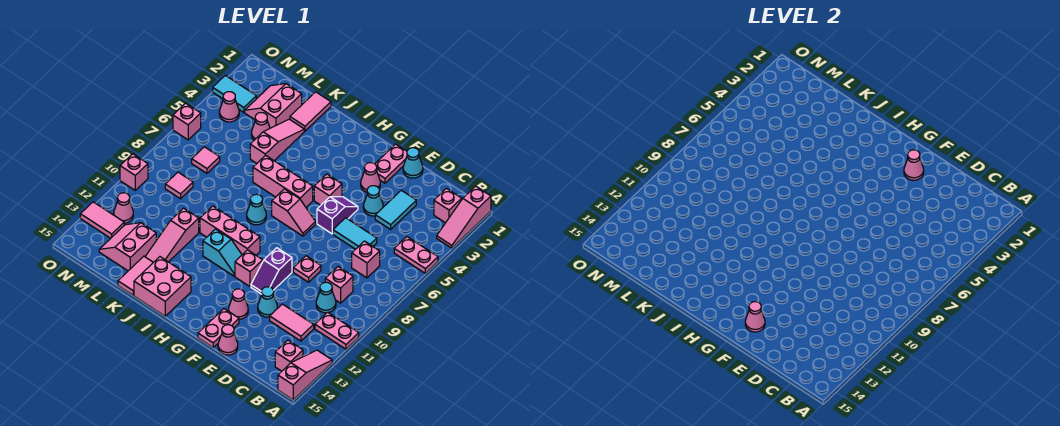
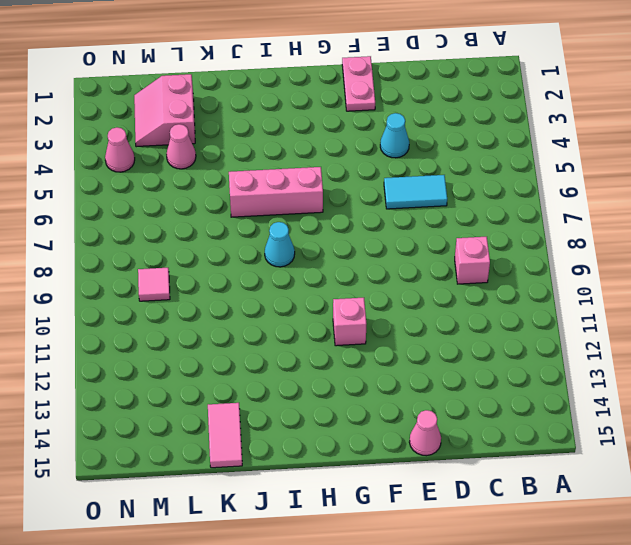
none -> pink 1x3 slope [437,186,491,248]
none -> pink 1x2 plate [394,237,438,273]
none -> pink 1x2 plate [315,312,359,349]
none -> pink 1x3 slope [278,350,332,400]

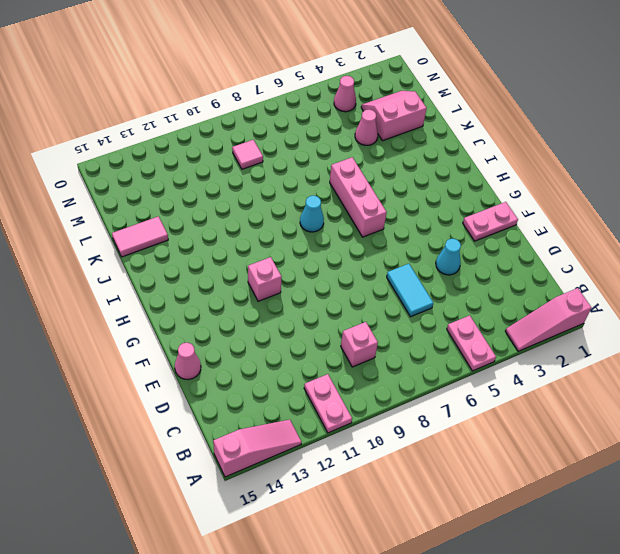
none -> pink 1x1 brick [434,188,462,223]
none -> pink 1x1 brick [275,340,303,371]
none -> pink 1x1 brick [352,241,380,278]
none -> cyan 1x1 cone [316,282,336,313]

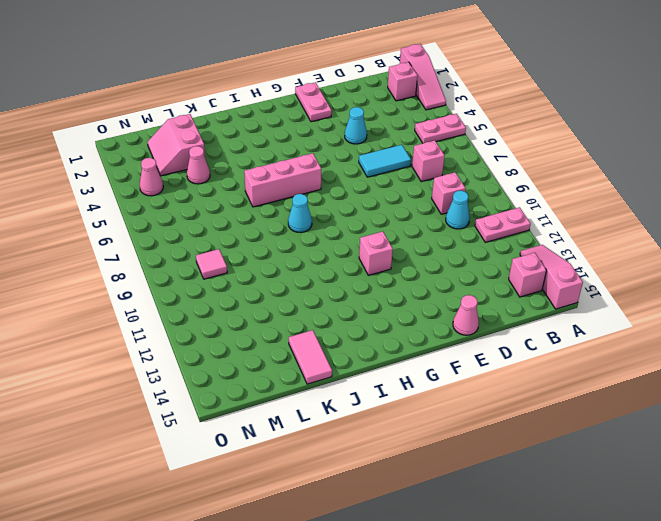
none -> pink 1x2 tile [270,304,314,341]
none -> cyan 1x2 tile [375,190,416,229]
none -> cyan 1x1 cone [403,148,423,178]
none -> pink 1x1 plate [293,256,321,282]

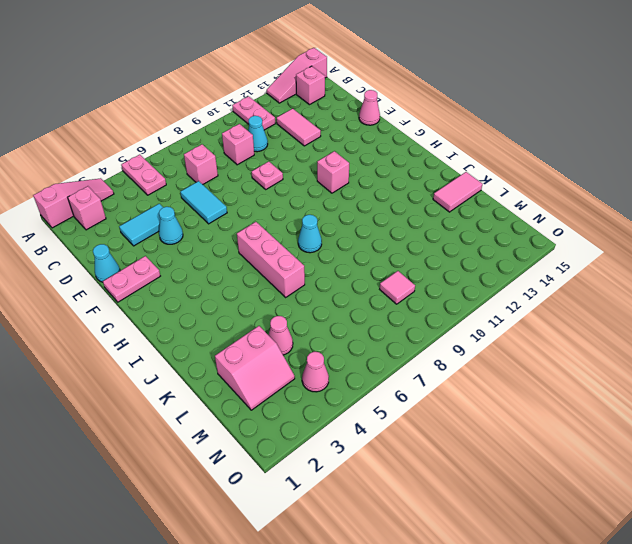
none -> cyan 1x1 cone [258,287,277,317]
none -> pink 1x1 cone [361,163,380,192]
none -> purple 1x2 slope [317,197,358,234]
none -> purple 1x2 slope [251,248,292,294]

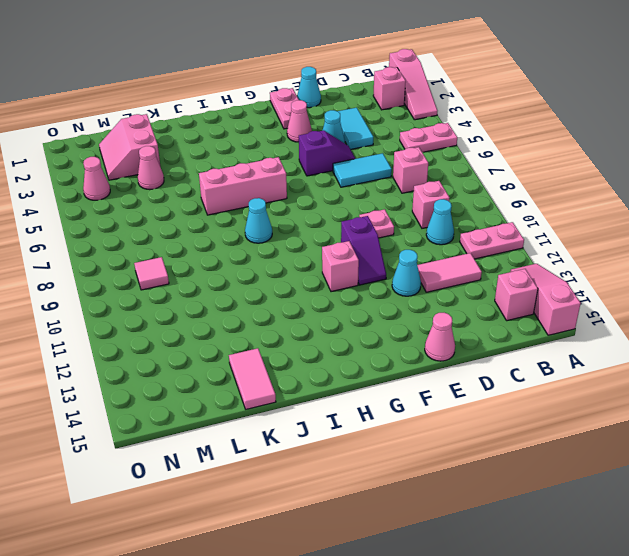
purple 1x2 slope [299,130,355,176] -> purple 1x2 slope turned to [317,197,358,234]
none -> pink 1x1 cone [229,289,248,319]
none -> pink 1x2 plate [198,309,239,348]
none -> pink 1x1 brick [314,174,342,205]
none -> pink 1x2 slope [272,189,316,236]

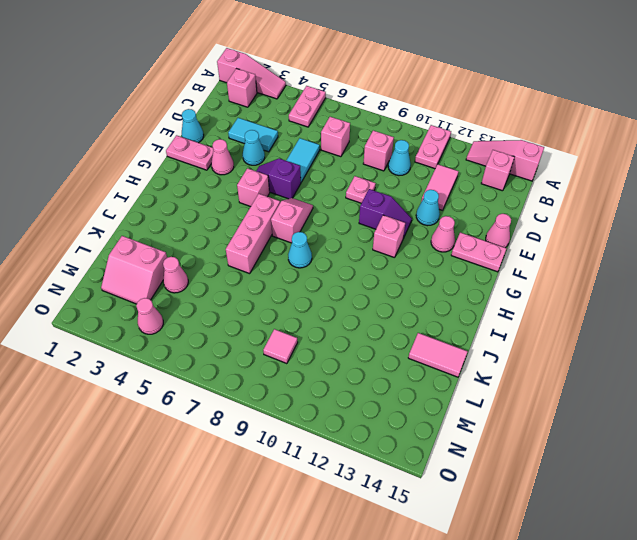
none -> pink 1x3 brick [200,206,260,255]
none -> cyan 1x2 slope [203,229,242,276]
none -> pink 2x2 brick [134,257,191,316]
none -> pink 1x2 tile [290,92,331,131]

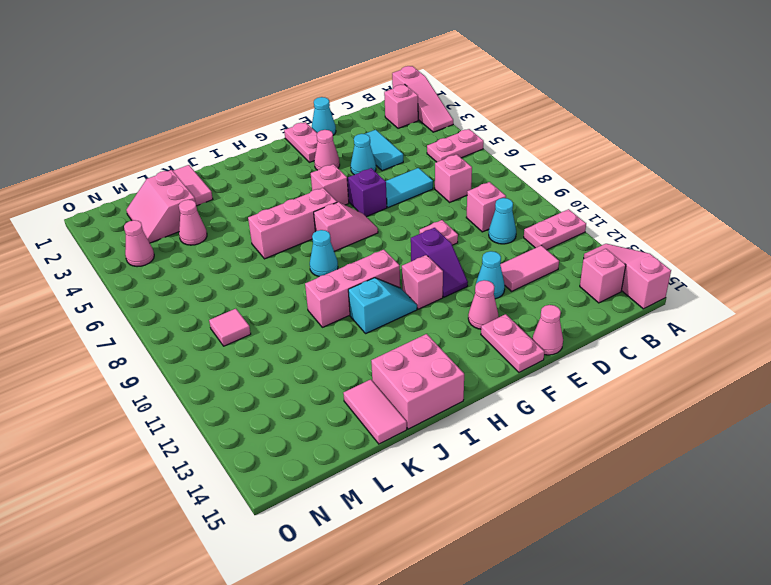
none -> pink 1x3 slope [250,119,304,163]
none -> pink 1x3 slope [145,208,199,262]
none -> pink 2x2 slope [99,223,156,271]
none -> pink 1x1 tile [192,147,220,173]

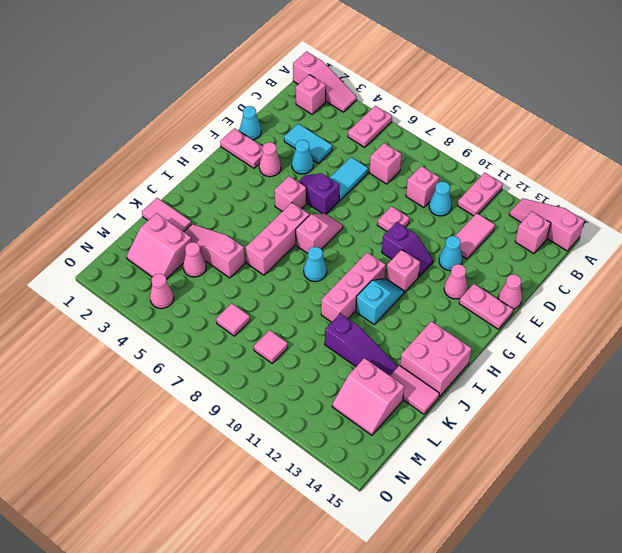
purple 1x3 slope [325,314,398,375] -> pink 1x3 slope [145,208,199,262]
none -> cyan 1x2 tile [213,75,256,112]
none -> pink 1x1 cone [114,193,133,223]
none -> pink 1x2 tile [80,202,124,238]
none -> pink 1x1 brick [173,103,201,140]

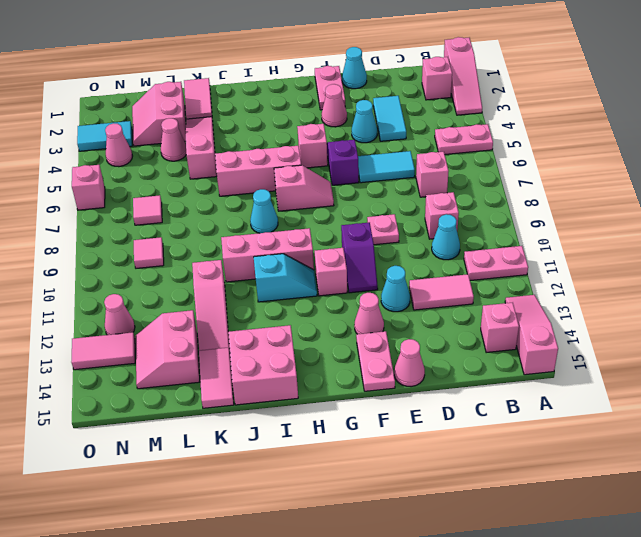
none -> pink 1x1 brick [120,154,148,190]
none -> pink 1x1 cone [904,150,924,180]
none -> pink 1x1 cone [745,302,765,332]

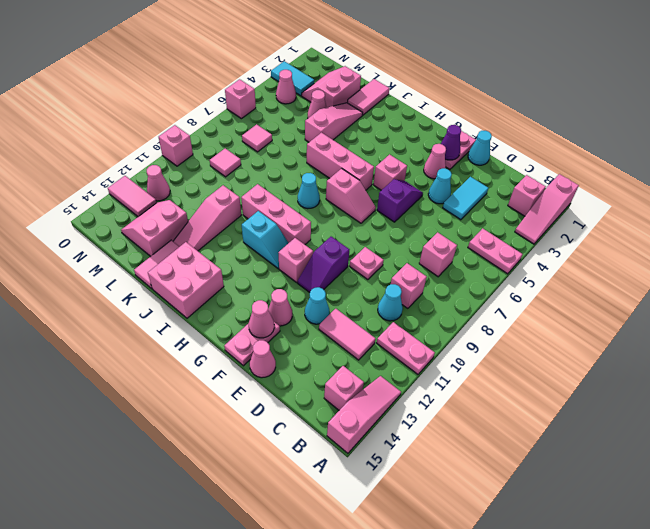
purple 1x1 cone [441,125,461,160] -> pink 1x1 cone [904,150,924,180]
none -> cyan 1x2 tile [333,218,377,249]

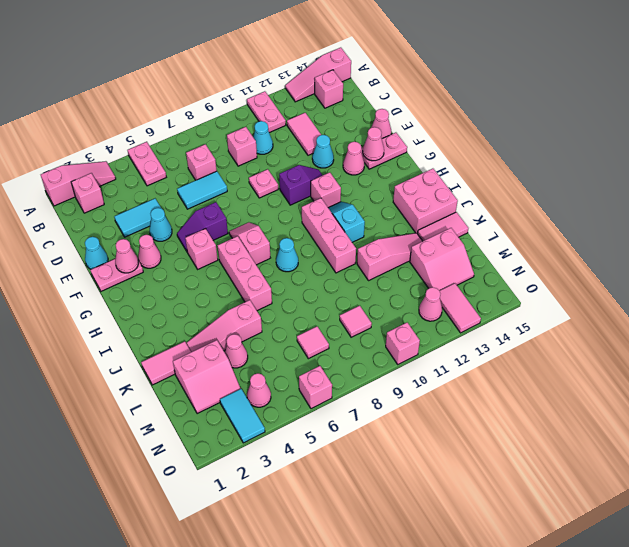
cyan 1x2 tile [177,171,227,209] -> cyan 1x2 tile turned to [333,218,377,249]

